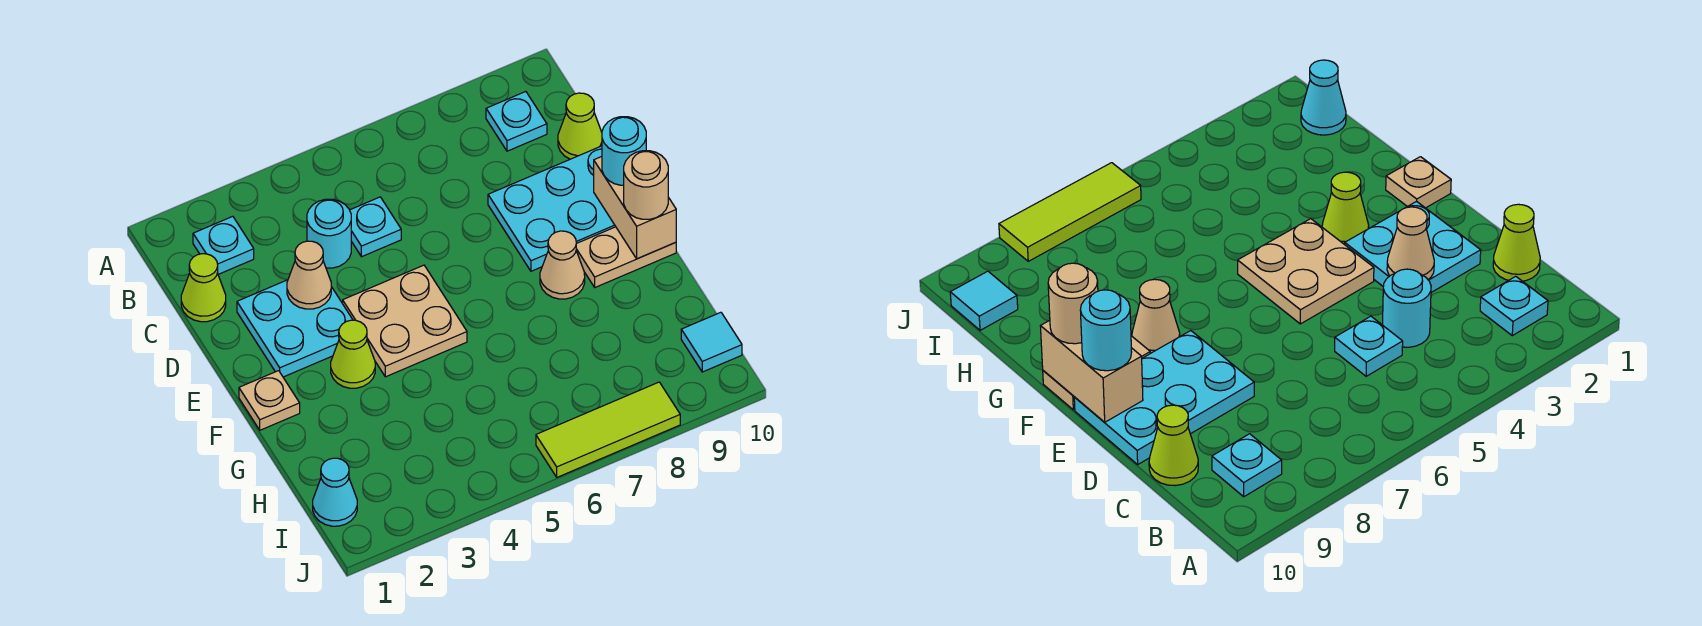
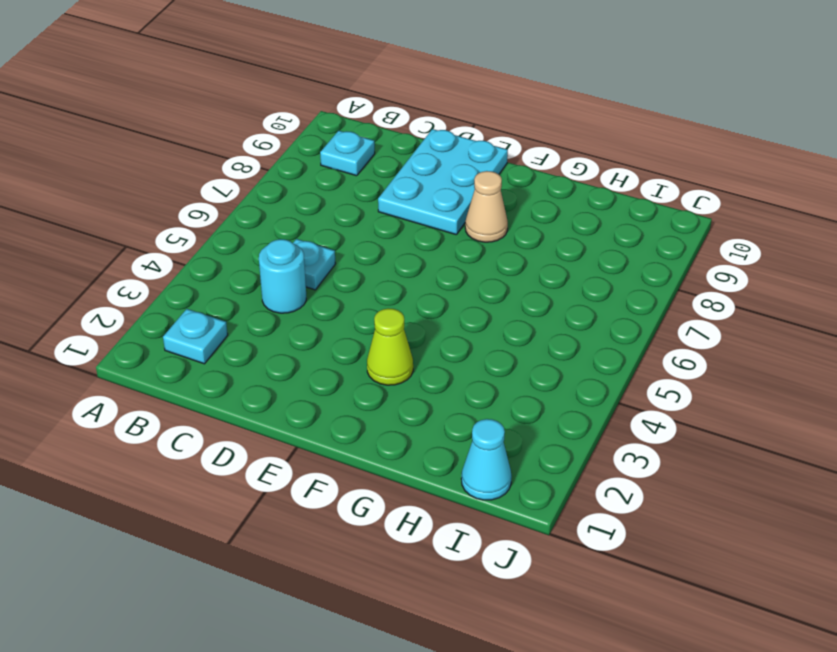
none -> lime 1x1 cone [181,254,226,322]
none -> lime 1x1 cone [558,93,602,159]
none -> cyan 2x2 plate [237,280,353,377]

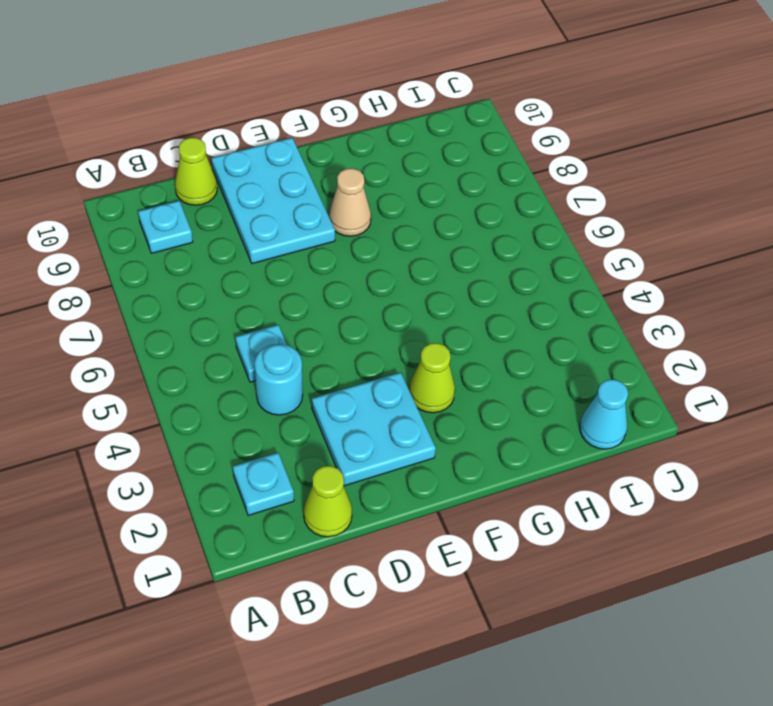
none -> tan 2x2 plate [343,265,467,377]
none -> tan 1x1 plate [239,371,300,430]
none -> tan 1x2 plate [576,227,676,287]

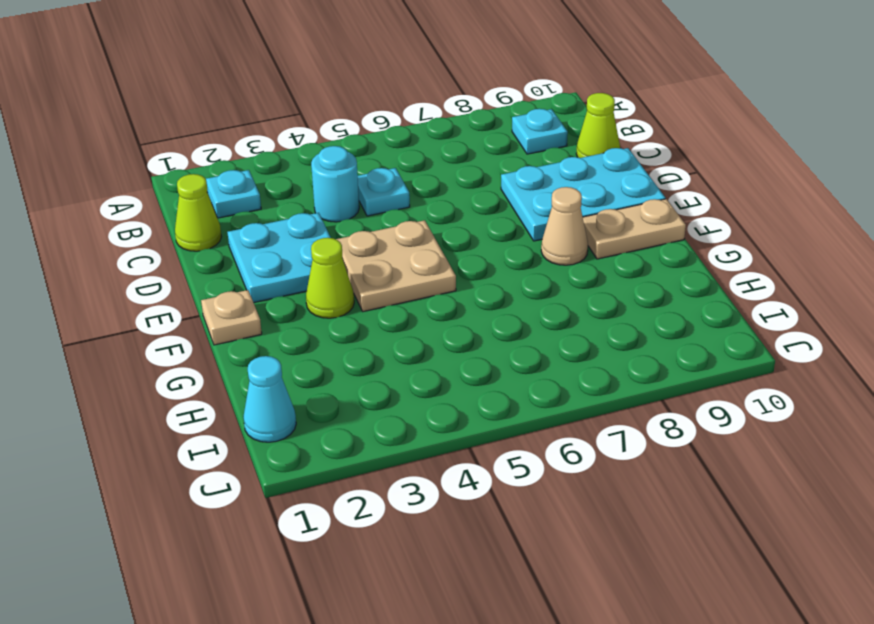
none -> cyan 1x1 tile [681,312,742,372]
none -> lime 1x3 tile [536,382,680,477]
none -> tan 1x1 cone [287,241,331,309]

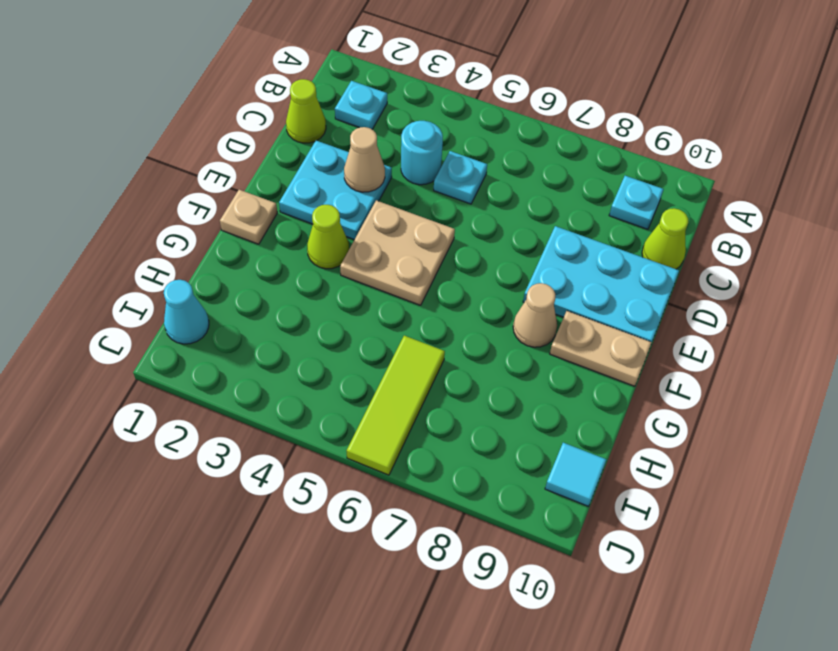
lime 1x3 tile [347,336,445,475] -> lime 1x3 tile turned to [536,382,680,477]
none -> tan 1x2 brick [594,157,676,259]
none -> cyan 1x1 round brick [602,117,646,185]
none -> tan 1x1 round brick [624,151,668,219]

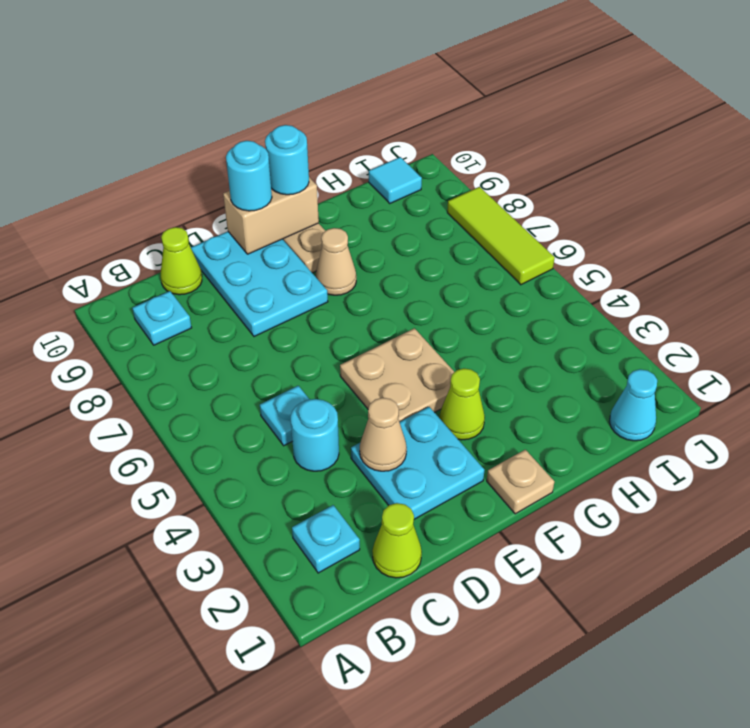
cyan 1x1 round brick [265,125,309,195] -> tan 1x1 round brick [624,151,668,219]

